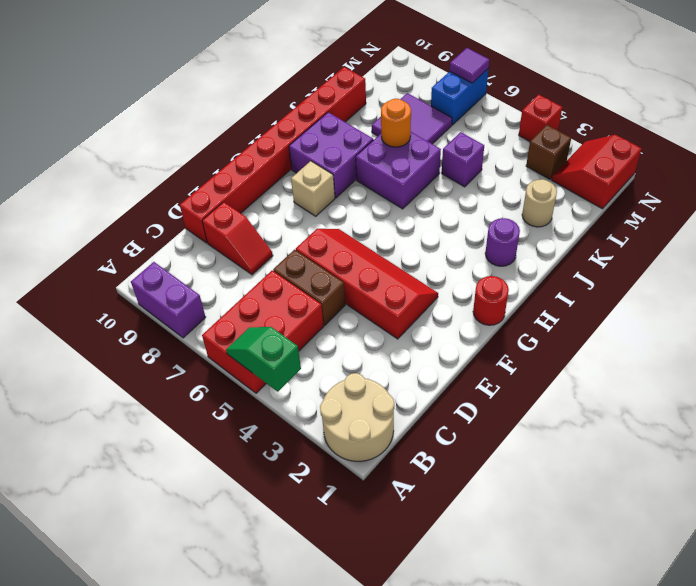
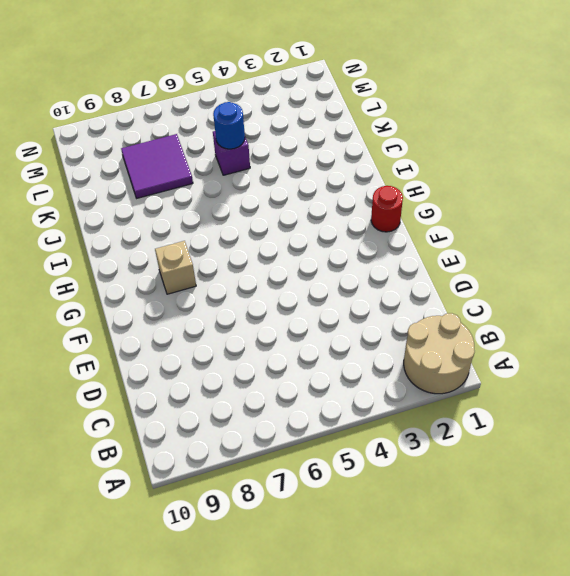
blue 1x1 round brick [213,102,245,149] -> none
none -> red 2x3 brick [202,271,324,393]
none -> purple 1x2 brick [131,262,206,338]
none -> brown 1x2 brick [273,250,345,325]

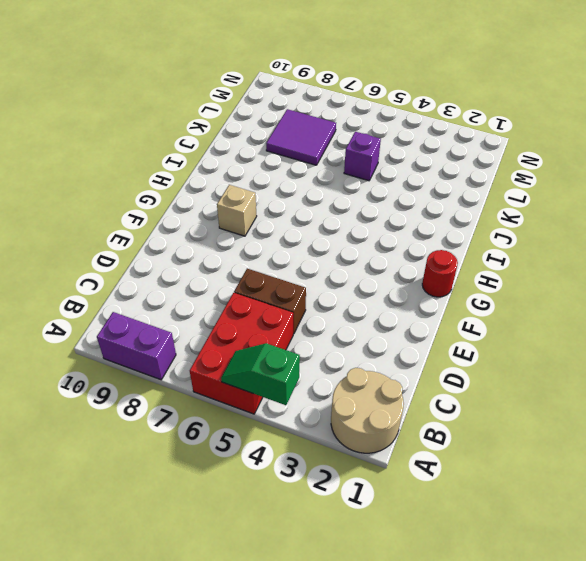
none -> red 1x2 slope [202,202,273,275]
none -> red 1x8 brick [180,67,366,243]
none -> red 2x4 slope [296,229,438,339]

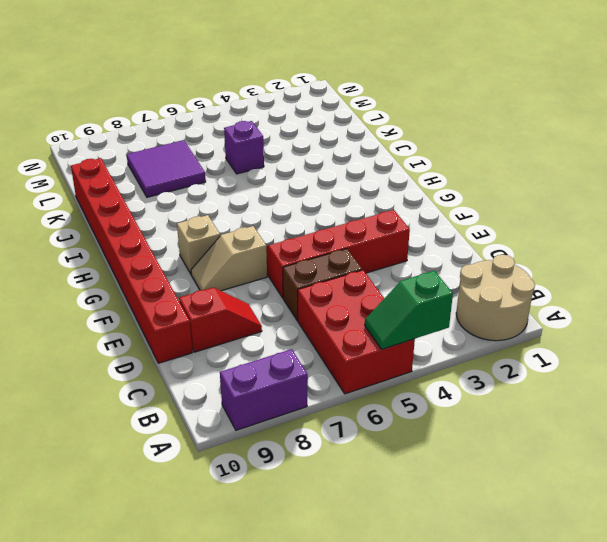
tan 1x2 slope [191,226,267,291] -> none
none -> red 1x1 round brick [473,276,509,325]
none -> purple 2x2 brick [289,112,373,198]
none -> purple 1x1 round brick [485,218,520,266]

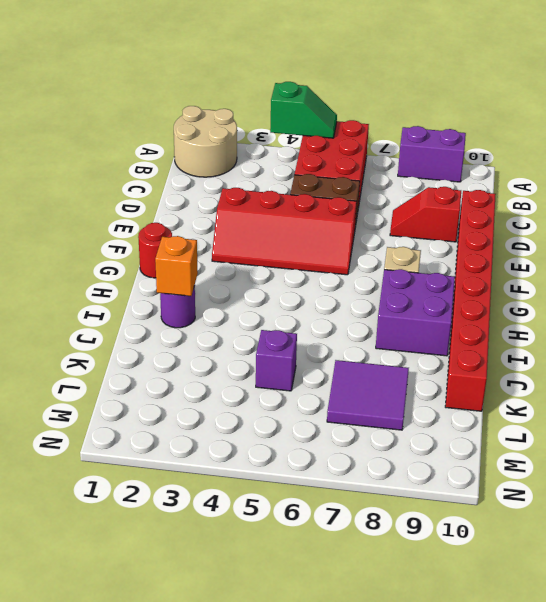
orange 1x1 brick [155,236,198,296] -> none
none -> purple 2x2 brick [356,132,441,209]
none -> tan 1x1 round brick [522,179,557,227]
none -> red 2x2 slope [552,135,642,209]

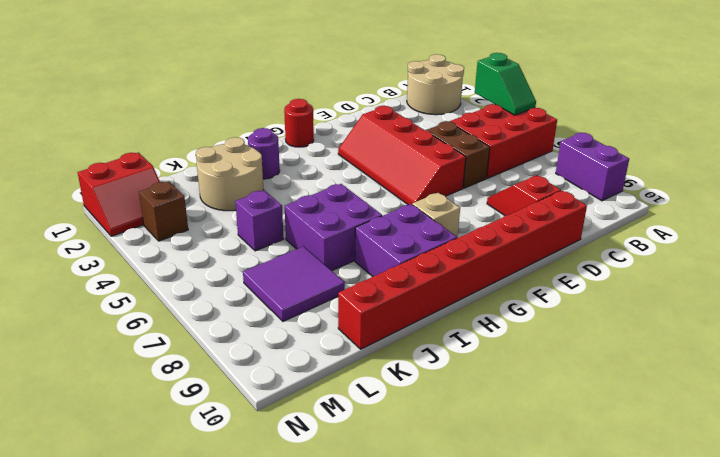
tan 2x2 round brick [196,137,263,211] -> tan 1x1 round brick [522,179,557,227]
none -> blue 1x2 brick [431,68,489,125]
none -> red 1x1 brick [519,94,562,141]
none -> orange 1x1 round brick [381,99,411,147]

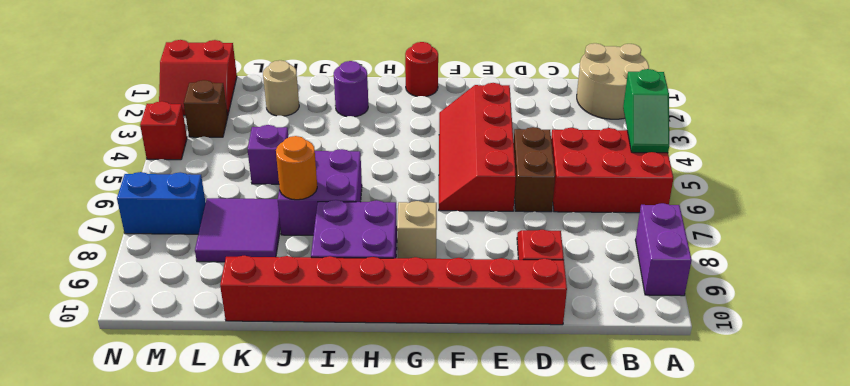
none -> purple 1x1 tile [450,48,489,83]

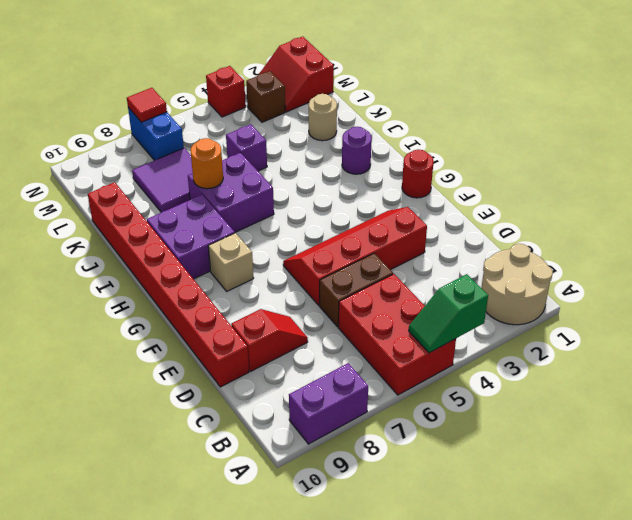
red 1x1 tile [127,88,167,122] -> purple 1x1 tile [450,48,489,83]

